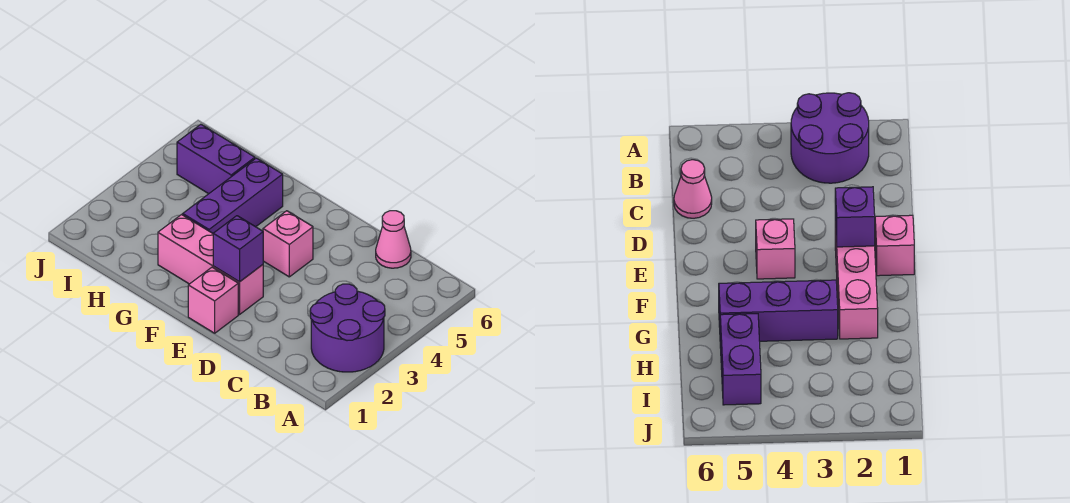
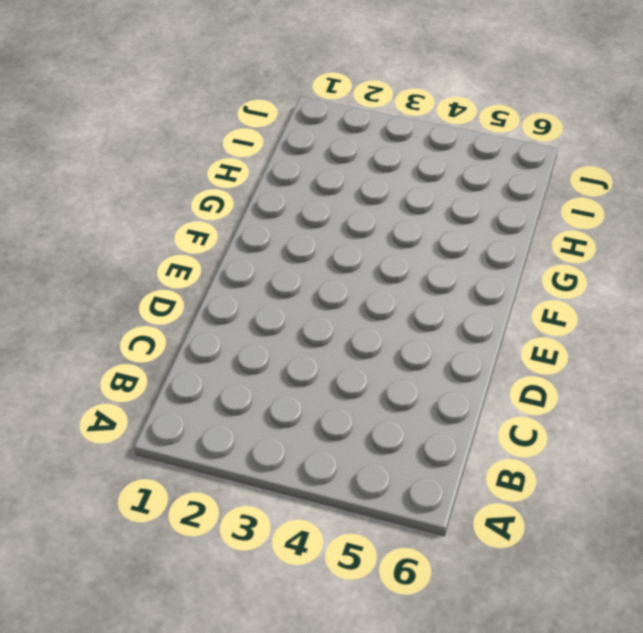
none -> purple 2x2 round brick [310,284,385,372]
none -> pink 1x1 cone [376,211,411,268]

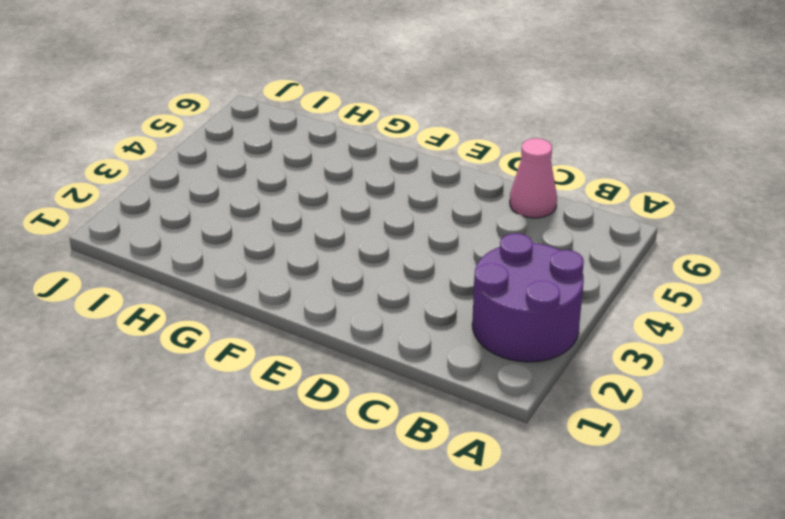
none -> pink 1x1 brick [188,267,238,333]
none -> pink 1x3 brick [158,215,263,314]

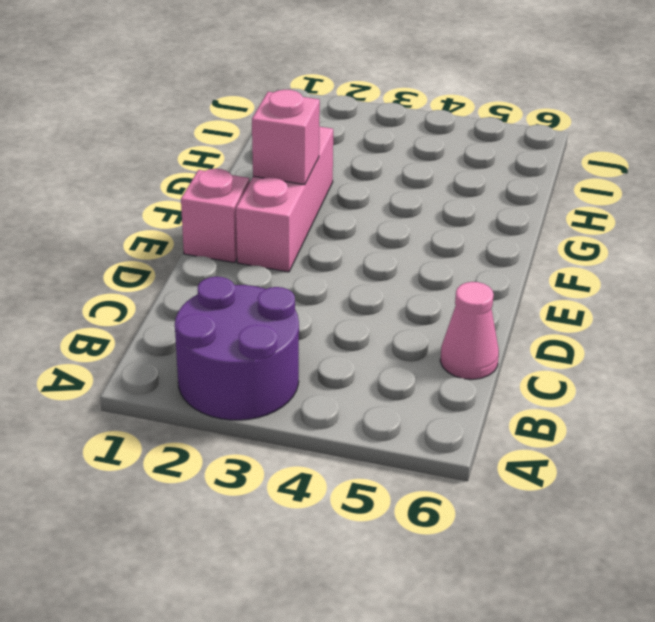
pink 1x1 brick [252,90,320,185] -> pink 1x1 brick moved to [263,211,313,277]
none -> purple 1x3 brick [183,158,283,233]
none -> purple 1x2 brick [177,124,255,194]

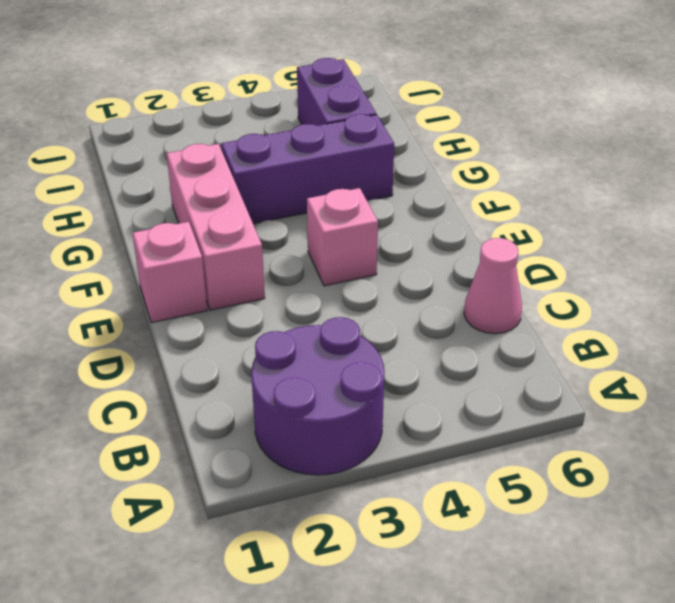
none -> purple 1x1 brick [213,216,263,282]

